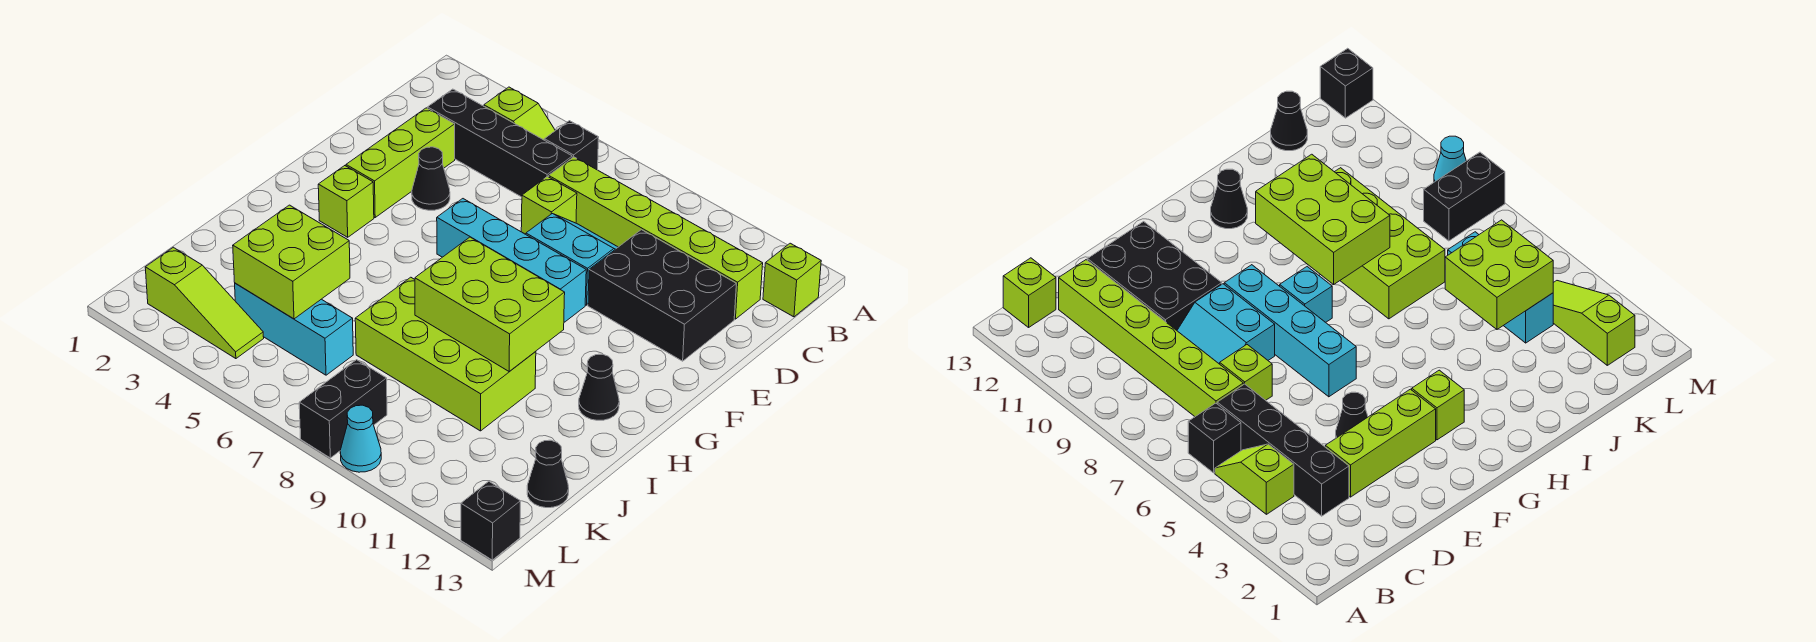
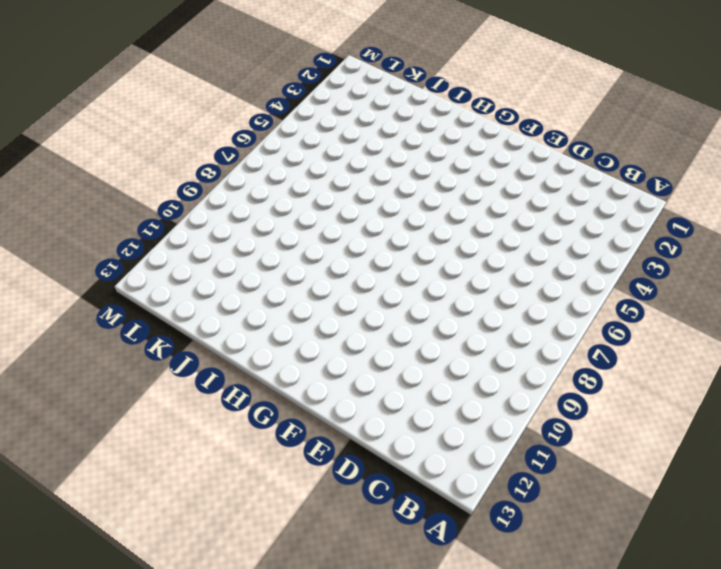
none -> lime 1x2 slope [484,87,555,140]
none -> black 1x1 brick [544,121,599,170]
none -> lime 1x1 brick [763,243,821,317]

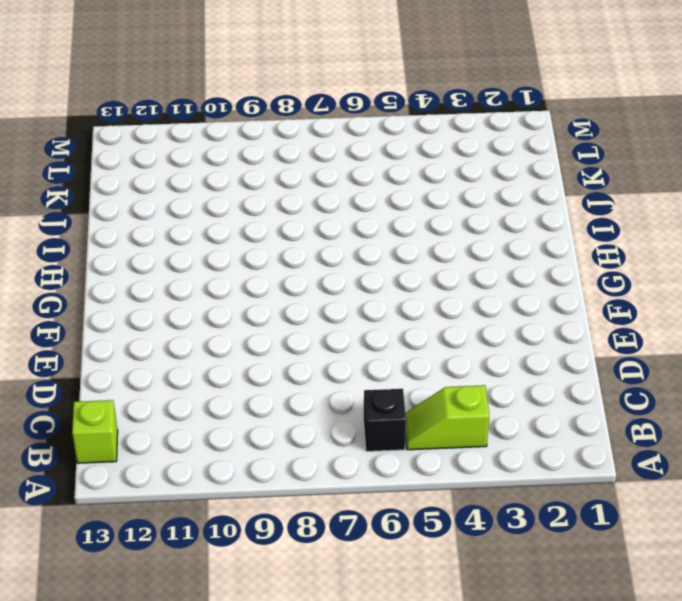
none -> black 1x4 brick [428,89,572,197]
none -> lime 1x6 brick [549,157,763,319]
none -> lime 1x3 brick [346,108,455,217]

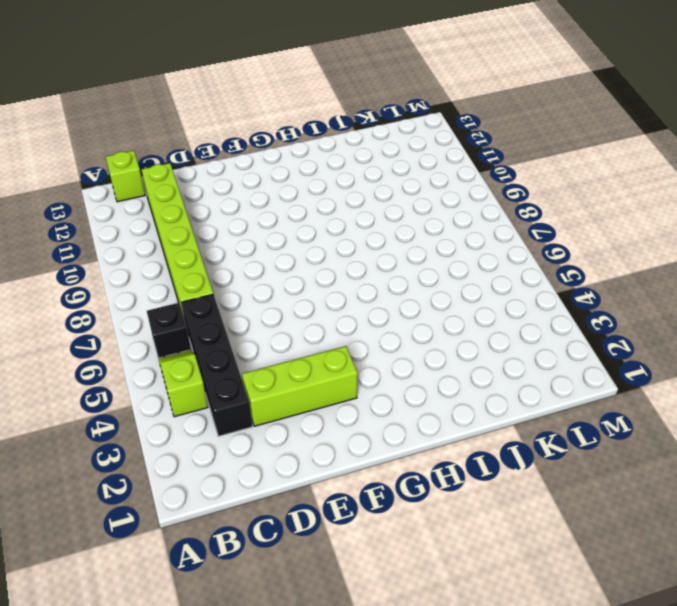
none -> lime 1x1 brick [521,177,577,234]
none -> cyan 2x2 slope [526,214,618,305]
none -> black 2x3 brick [588,230,736,361]

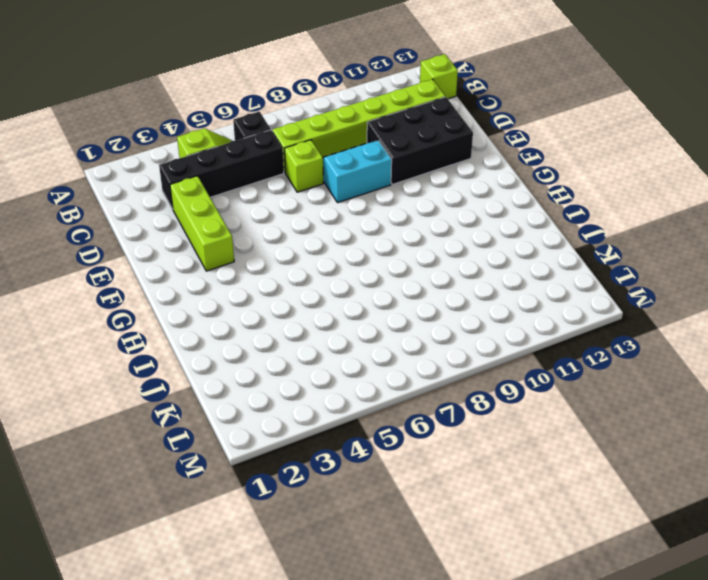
none -> black 1x1 cone [412,147,450,210]
none -> cyan 1x4 brick [437,199,586,322]
none -> lime 1x1 brick [318,166,374,237]

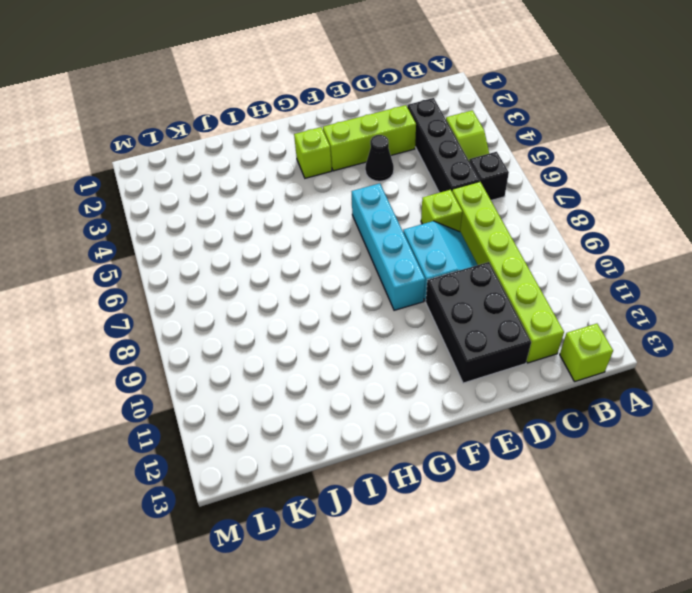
none -> cyan 1x1 brick [1280,267,1332,322]
none -> black 1x1 cone [579,354,619,420]
none -> lime 2x4 brick [355,277,536,431]

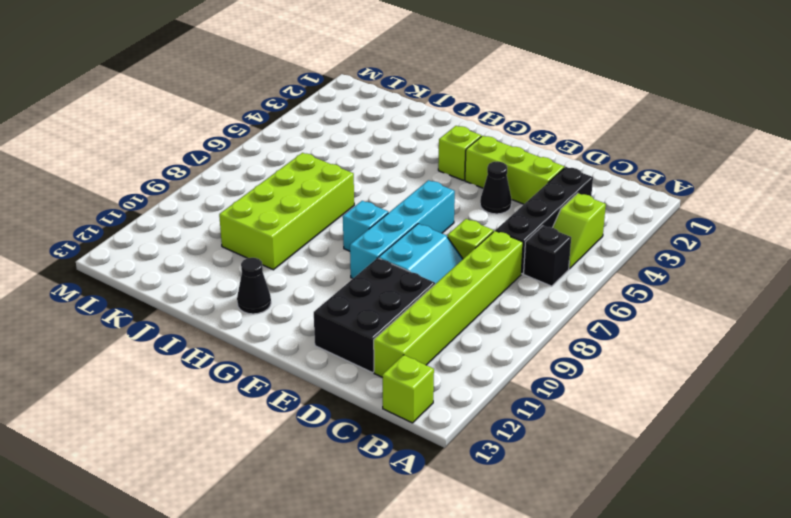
none -> cyan 1x3 brick [235,283,353,375]
none -> black 1x1 cone [527,440,569,508]
none -> lime 1x3 slope [145,247,264,359]

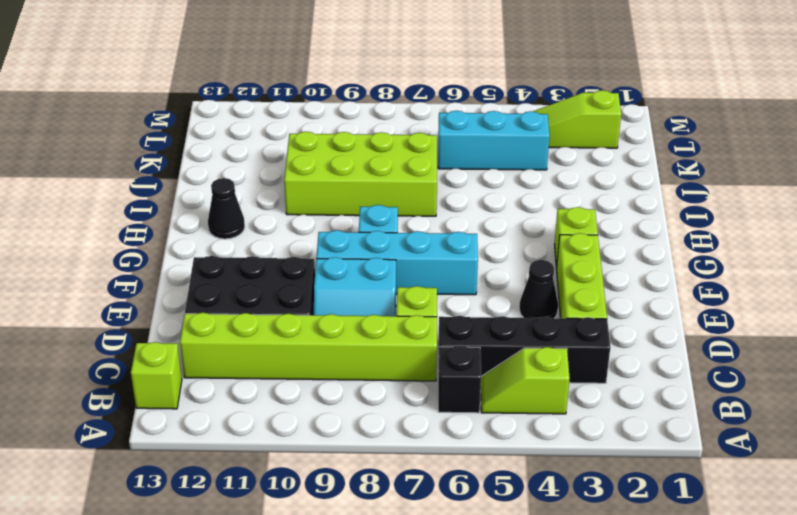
none -> black 1x1 cone [527,440,569,508]
none -> black 1x2 brick [299,360,387,458]
none -> cyan 1x1 cone [340,405,381,472]

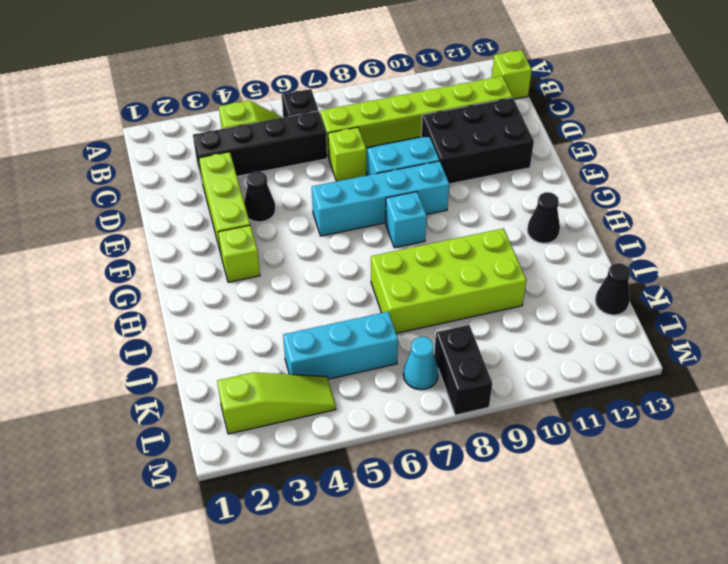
cyan 1x1 cone [403,337,438,390] -> cyan 1x1 cone moved to [340,405,381,472]
none -> black 1x1 brick [461,481,520,560]
none -> lime 2x3 brick [415,237,565,371]
none -> lime 2x2 brick [233,205,350,319]

